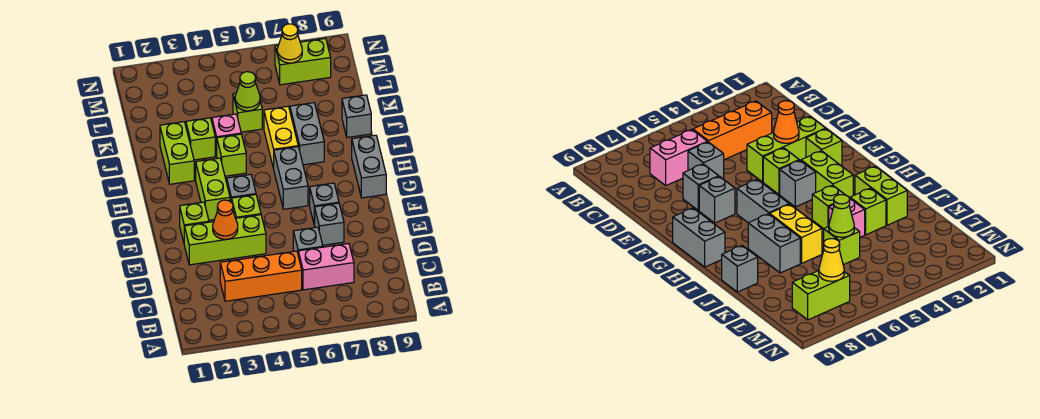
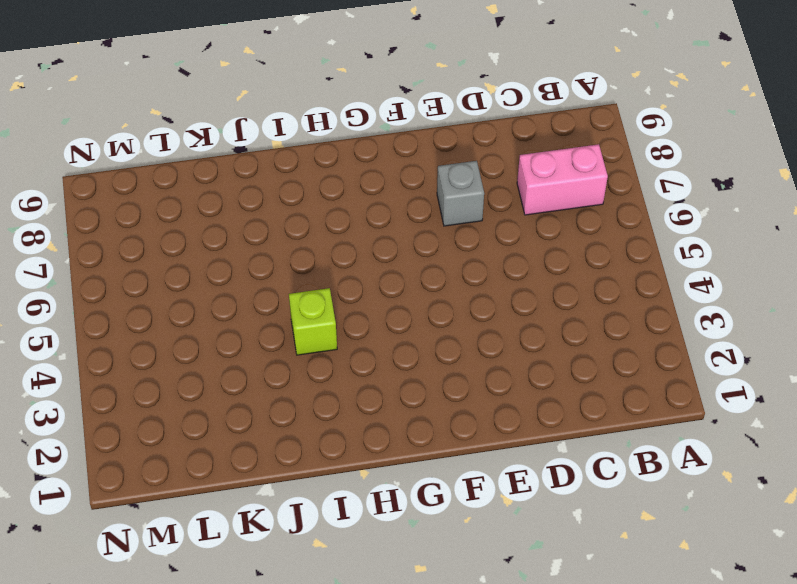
pink 1x2 brick [517,144,608,215] -> pink 1x2 brick turned to [298,244,354,290]
none -> orange 1x3 brick [220,251,302,301]
none -> grey 1x1 brick [293,227,323,253]
none -> lime 1x3 brick [184,215,266,265]

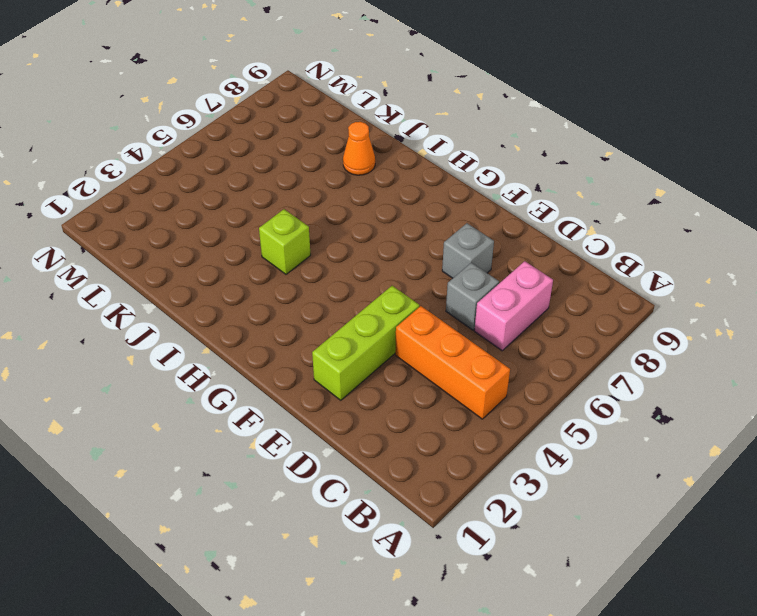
orange 1x3 brick [395,306,510,419] -> orange 1x3 brick turned to [220,251,302,301]
orange 1x1 cone [343,122,375,175] -> orange 1x1 cone moved to [213,200,238,239]
none -> lime 1x1 brick [180,202,209,242]
none -> lime 1x1 brick [232,195,261,218]
none -> grey 1x1 brick [310,183,339,225]

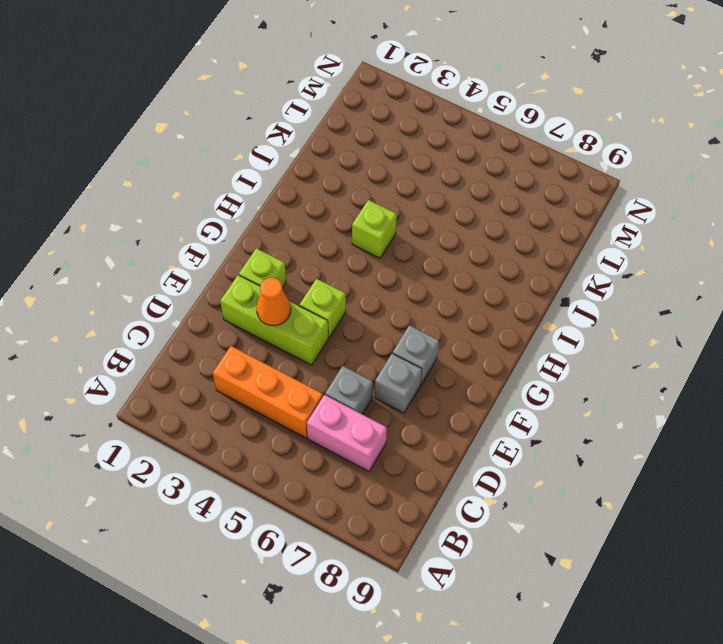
none -> lime 1x2 brick [196,158,230,220]
none -> grey 1x1 brick [227,174,256,202]
none -> grey 1x2 brick [274,147,308,209]

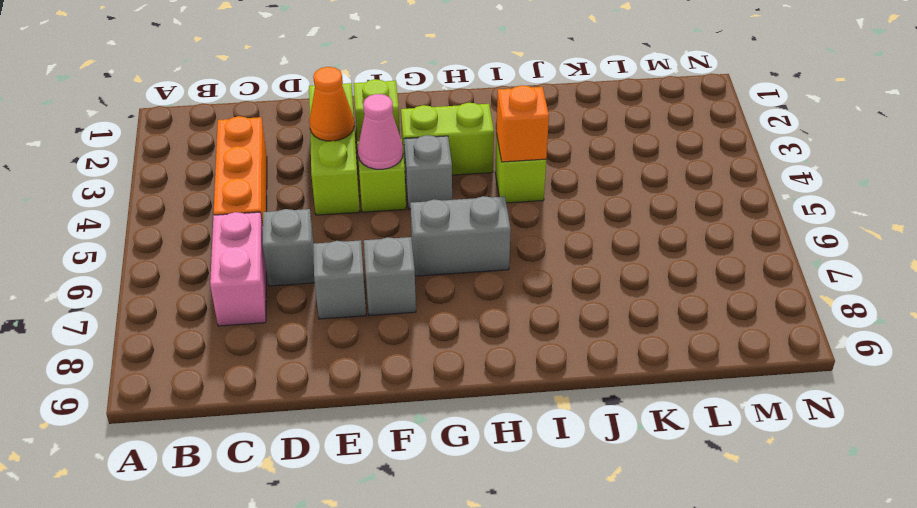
pink 1x1 cone [358,94,403,169] -> none
orange 1x1 brick [497,85,549,162] -> none
none -> grey 1x2 brick [352,135,386,198]
none -> lime 1x2 brick [160,122,194,184]
none -> yellow 1x2 brick [264,107,298,169]

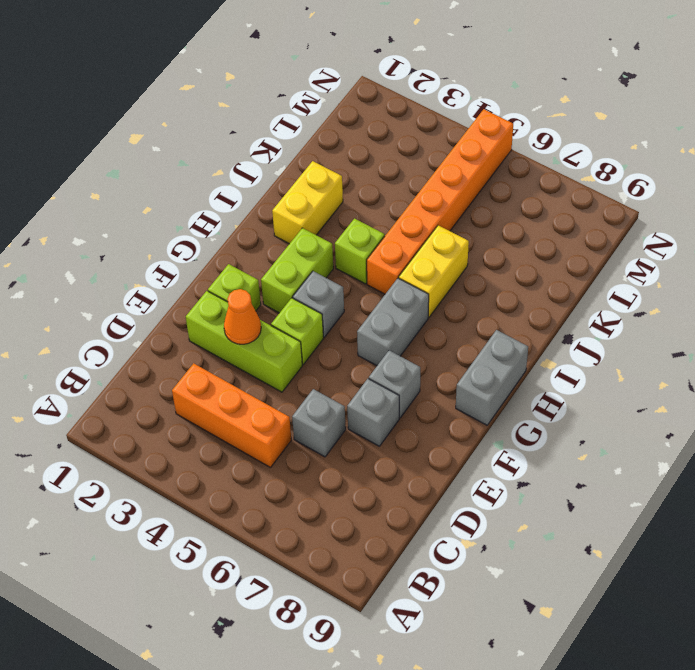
yellow 1x2 brick [272,161,343,244] -> lime 1x2 brick [160,122,194,184]
orange 1x6 brick [367,109,513,294] -> lime 1x1 brick [233,93,262,132]
none -> pink 1x2 brick [298,244,354,290]
none -> grey 1x2 brick [290,103,324,165]
none -> lime 1x1 brick [186,118,215,160]

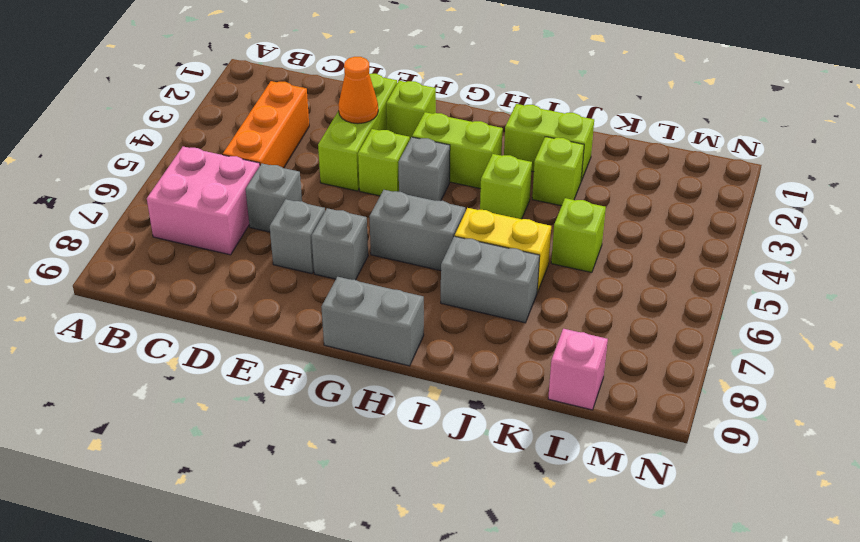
pink 2x2 brick [147,147,260,255] -> pink 1x2 brick [298,244,354,290]
pink 1x1 brick [548,329,608,410] -> pink 1x1 brick moved to [212,114,241,156]
none -> grey 1x1 brick [342,95,371,137]
none -> lime 1x2 brick [275,38,331,85]
none -> lime 1x1 cone [235,72,260,111]

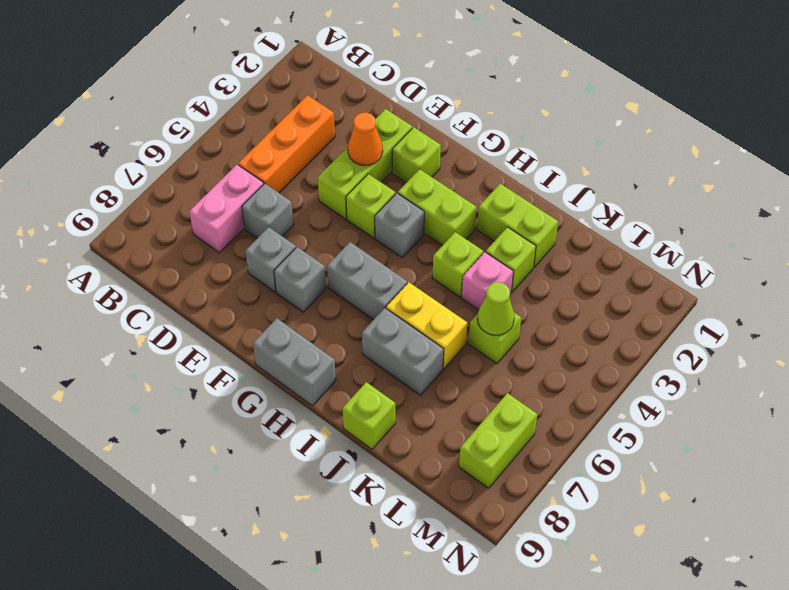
lime 1x1 brick [343,382,395,449] -> grey 1x1 brick [342,95,371,137]
none -> yellow 1x1 cone [277,24,302,63]

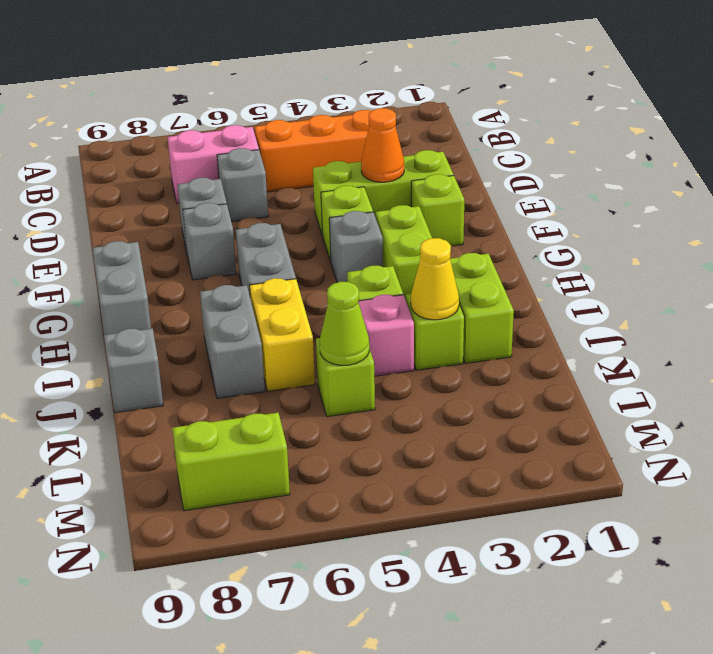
yellow 1x1 cone [411,238,459,320] -> yellow 1x1 cone moved to [277,24,302,63]

